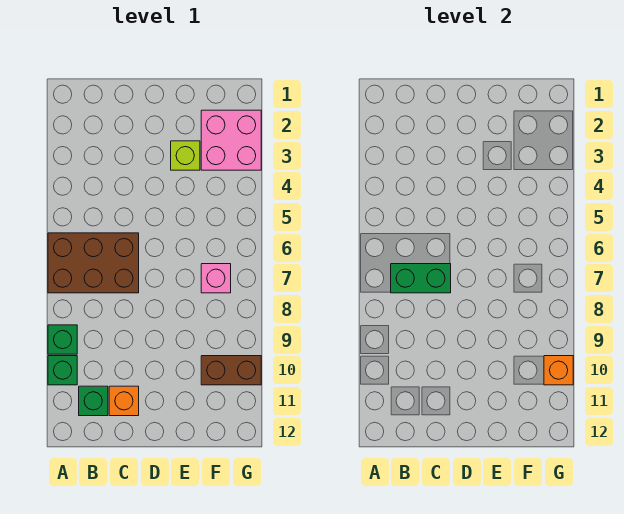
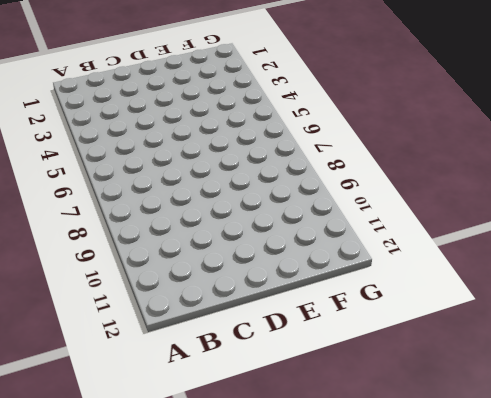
none -> brown 2x3 brick [48,233,139,293]
none -> green 1x1 brick [48,325,77,354]

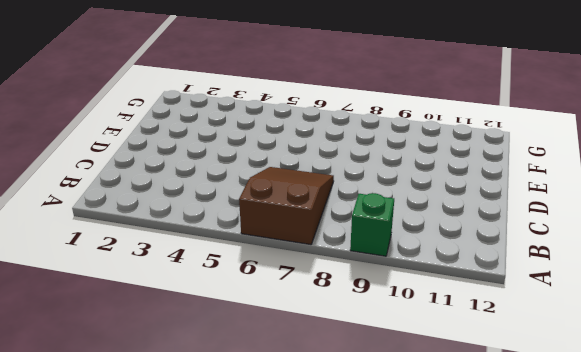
brown 2x3 slope [239,167,334,245] -> brown 2x3 brick [48,233,139,293]
none -> green 1x1 brick [48,356,77,385]
none -> green 1x1 brick [79,386,108,416]

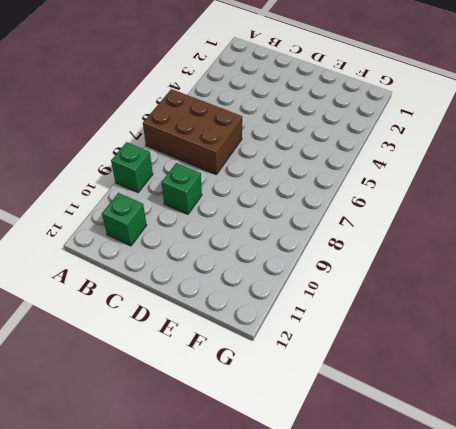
green 1x1 brick [162,163,202,214] -> green 1x1 brick moved to [48,356,77,385]
none -> orange 1x1 brick [109,386,139,416]
none -> lime 1x1 brick [171,141,200,170]

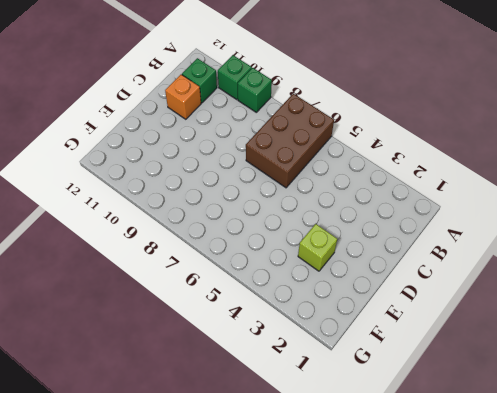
none -> pink 2x2 brick [201,110,261,170]
none -> pink 1x1 brick [201,264,231,293]

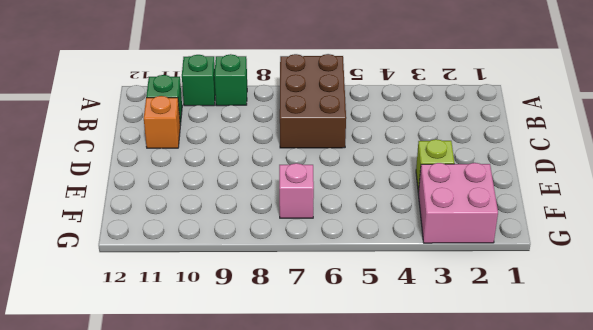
none -> brown 1x2 brick [201,356,261,385]
none -> green 1x2 brick [391,264,451,293]

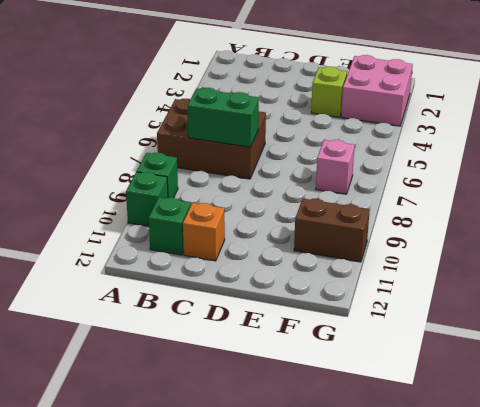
none -> orange 1x1 brick [544,356,573,385]

